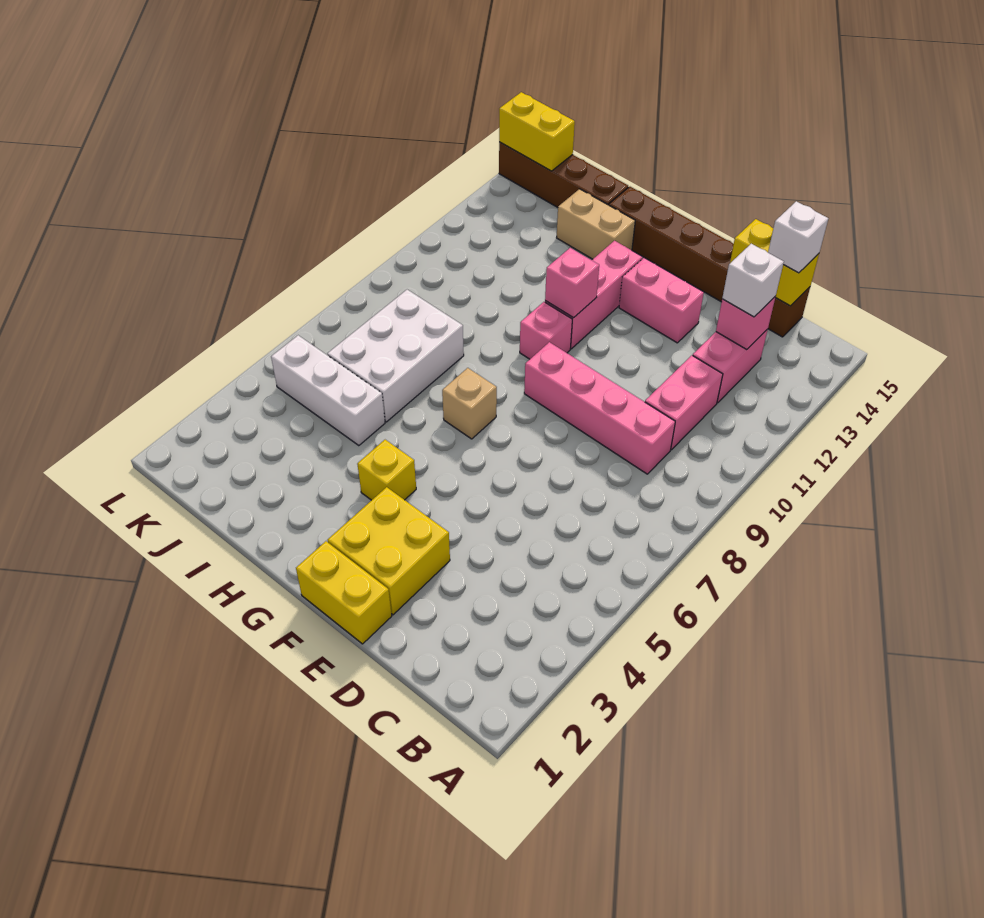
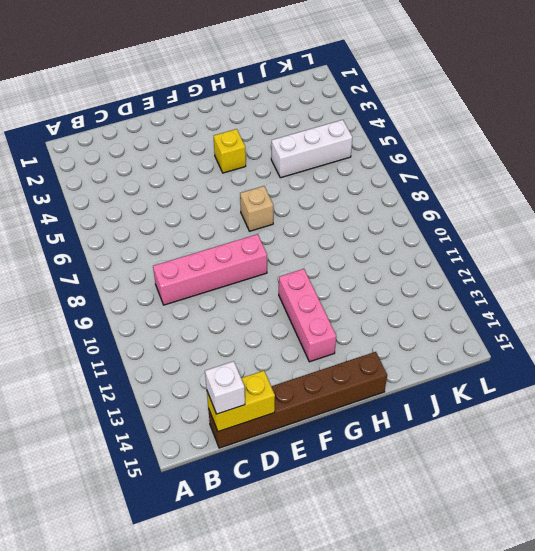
none -> pink 1x2 brick [645,355,723,450]
none -> pink 1x2 brick [693,329,768,403]
none -> yellow 1x2 brick [296,541,392,644]

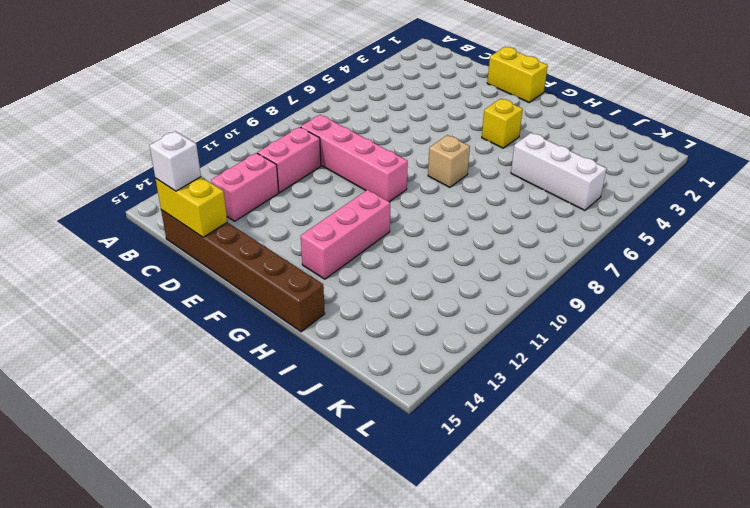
none -> yellow 2x2 brick [328,487,450,615]
none -> pink 1x2 brick [619,258,704,343]
none -> pink 1x1 brick [520,302,572,359]

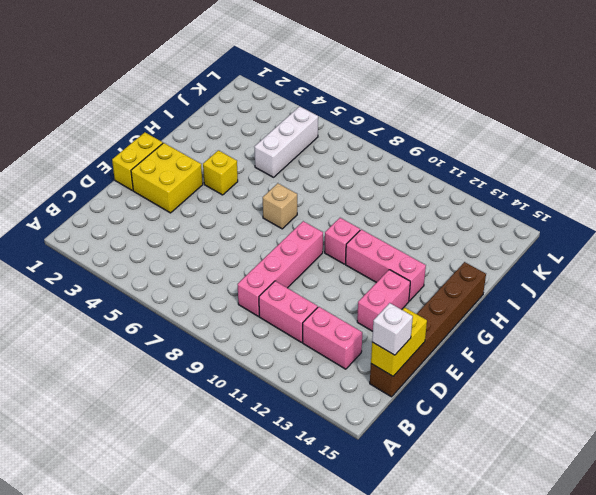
none -> tan 1x2 brick [557,189,635,259]
none -> white 2x3 brick [327,290,464,422]
none -> brown 1x4 brick [499,142,628,207]

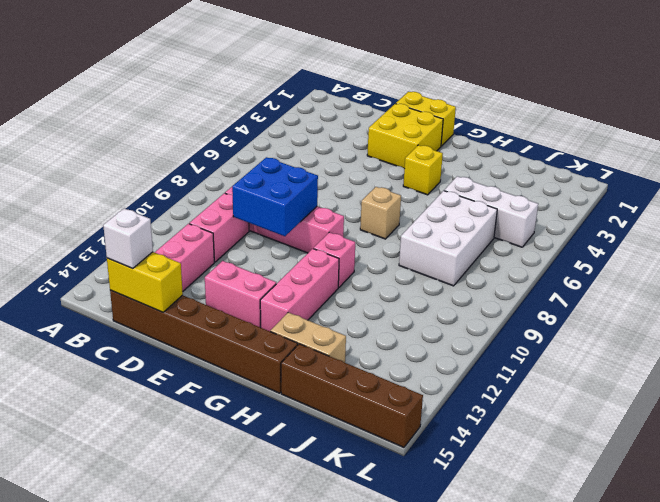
blue 2x2 brick [232,157,318,236] -> none
none -> pink 1x1 brick [716,296,776,350]
none -> pink 1x1 brick [545,248,599,318]
none -> yellow 1x2 brick [499,92,575,171]

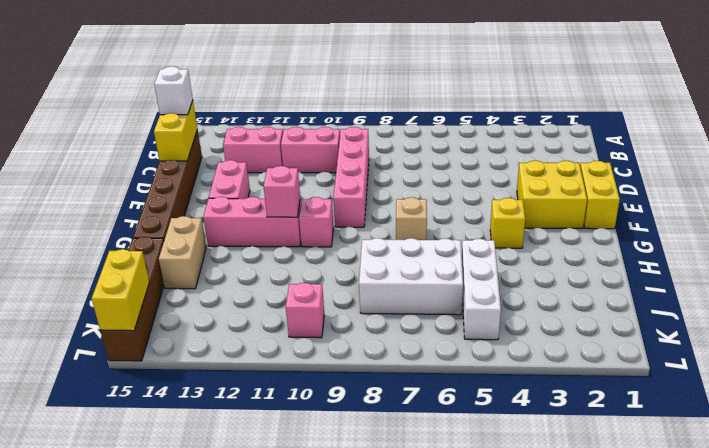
pink 1x1 brick [286,283,324,338] -> pink 1x1 brick moved to [716,296,776,350]
none -> white 1x1 brick [722,244,784,317]

